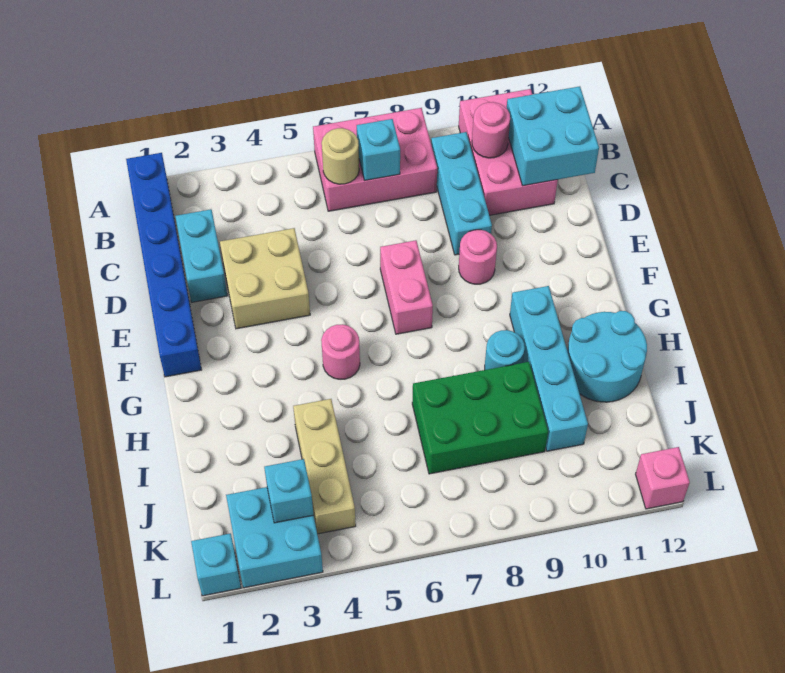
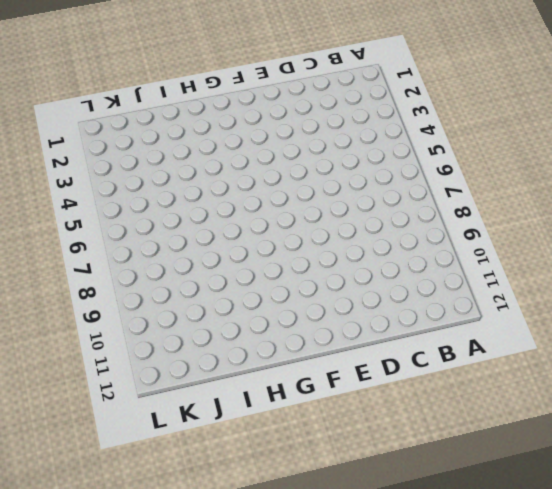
none -> blue 1x6 brick [126,153,202,377]
none -> pink 2x3 brick [313,108,437,211]
none -> pink 2x3 brick [459,89,558,215]

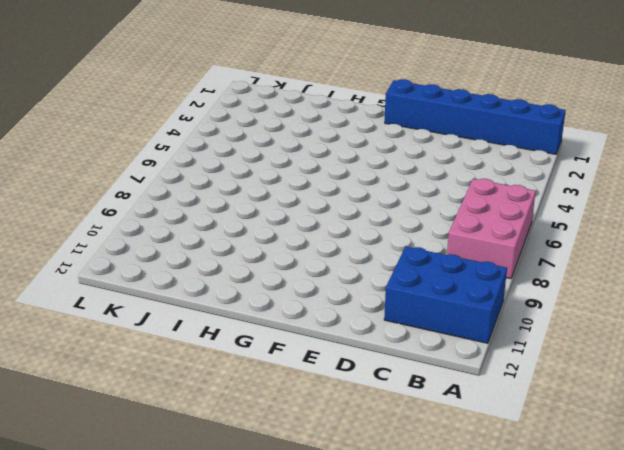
blue 2x3 brick [384,247,507,343] -> pink 2x3 brick [459,89,558,215]
none -> cyan 1x3 brick [431,132,492,255]
none -> cyan 1x2 brick [175,209,227,302]
none -> tan 2x2 brick [220,228,310,329]

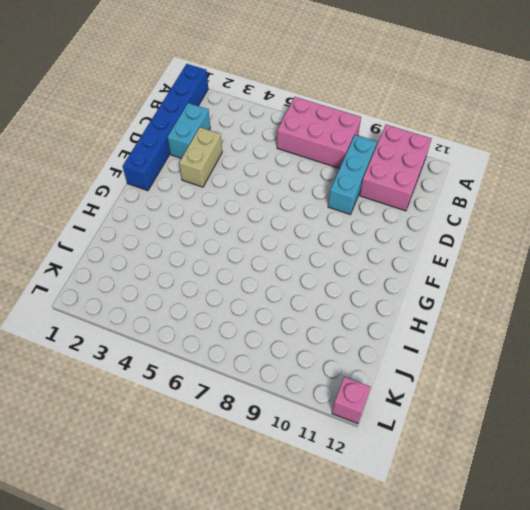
tan 1x2 brick [179,127,222,187] -> tan 2x2 brick [220,228,310,329]
none -> pink 1x2 brick [380,240,433,334]
none -> pink 1x1 round brick [459,230,497,284]
none -> pink 1x1 round brick [321,324,360,379]

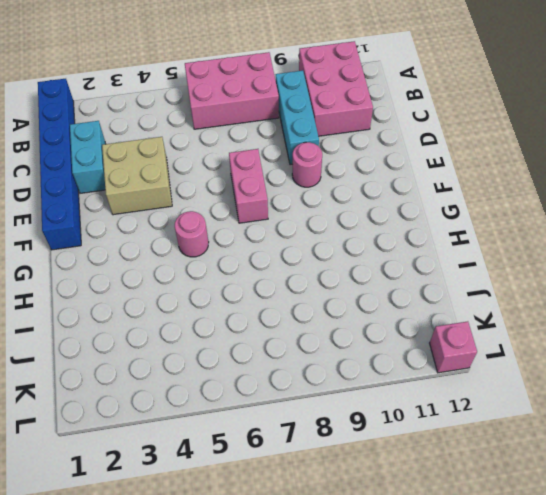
none -> cyan 1x4 brick [510,286,588,451]
none -> cyan 1x1 round brick [485,330,525,370]
none -> cyan 2x2 round brick [567,311,647,402]

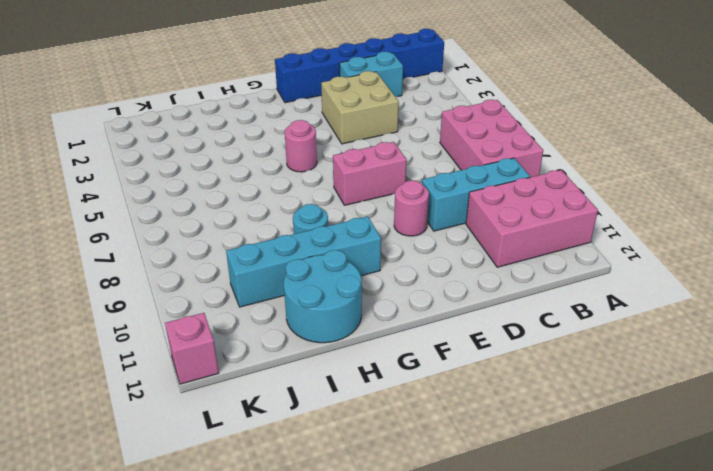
none -> tan 1x3 brick [293,399,356,534]
none -> green 2x3 brick [412,362,548,474]
none -> cyan 2x2 brick [226,487,323,588]

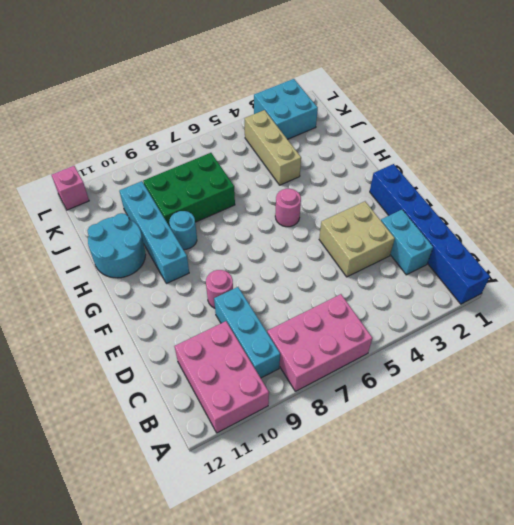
none -> pink 1x2 brick [380,240,433,334]
none -> cyan 1x1 brick [191,533,241,596]
none -> tan 1x1 round brick [322,128,359,184]

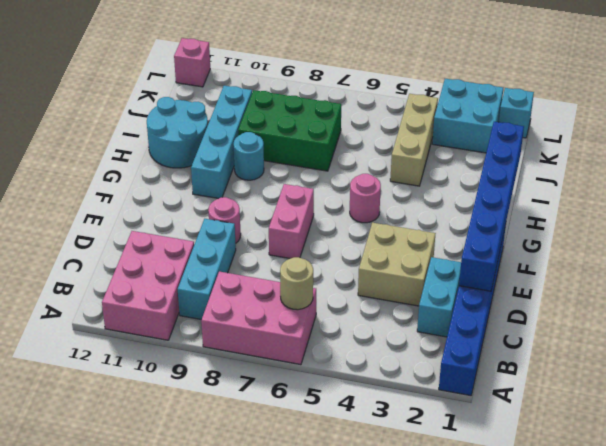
blue 1x6 brick [459,122,524,291] -> none
none -> cyan 1x1 brick [357,119,400,181]
none -> pink 1x1 round brick [472,102,510,158]
none -> cyan 2x2 brick [507,86,599,186]

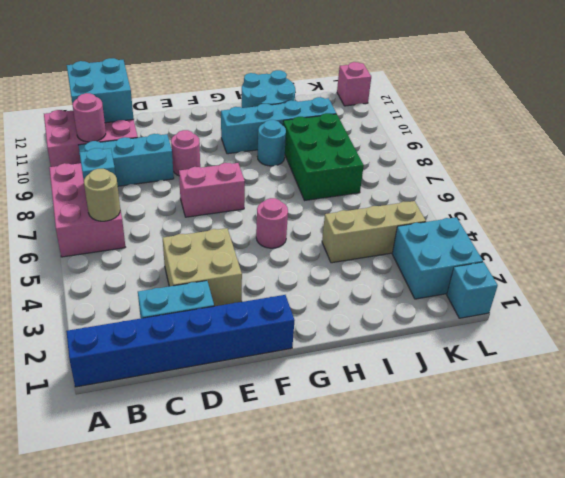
none -> cyan 1x1 brick [264,459,313,523]

